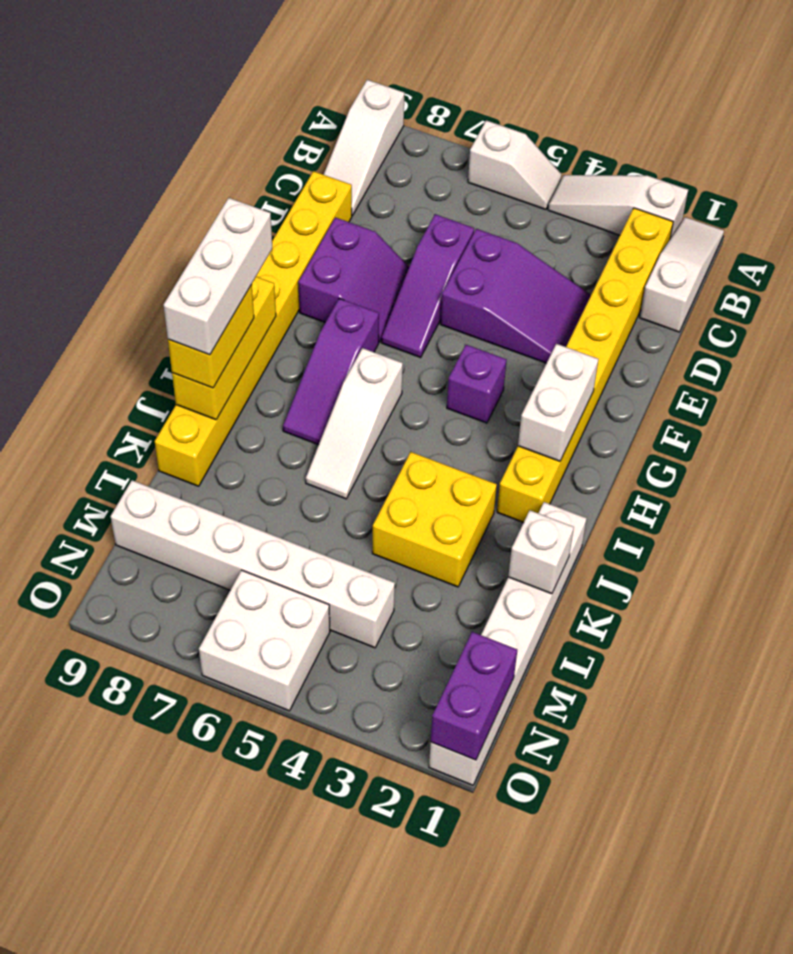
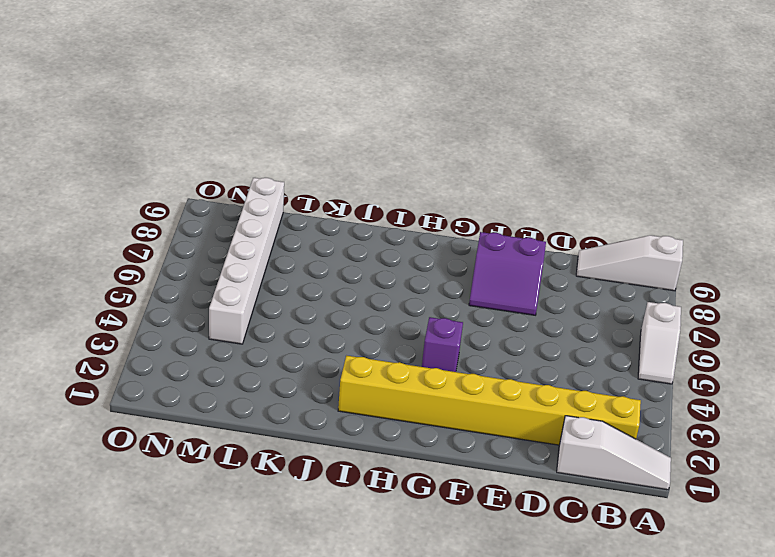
none -> white 1x3 slope [548,175,688,239]
none -> purple 2x3 slope [440,229,591,363]
none -> purple 1x3 slope [381,214,474,358]

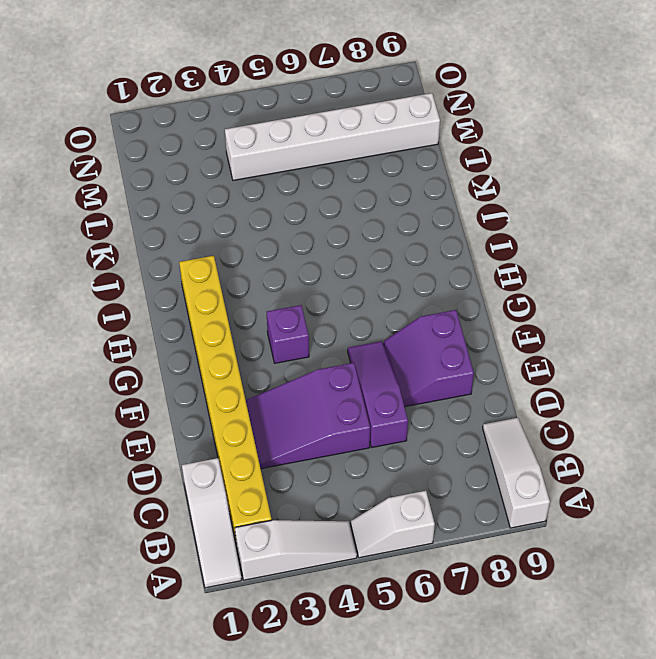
none -> yellow 1x8 brick [155,171,352,486]
none -> purple 1x3 slope [283,298,379,445]
none -> white 1x3 slope [306,348,403,499]

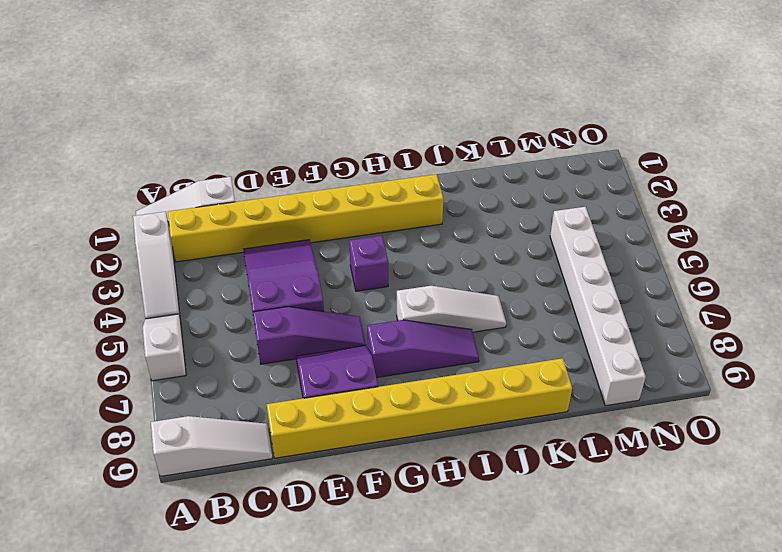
none -> white 1x6 brick [429,502,587,785]
none -> yellow 2x2 brick [372,452,497,587]
none -> white 2x2 brick [199,570,330,711]

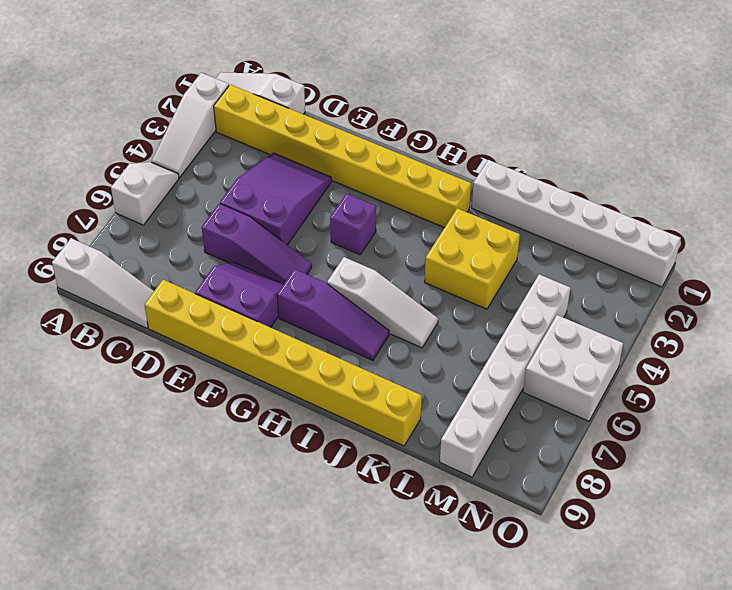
none -> white 1x2 brick [518,344,599,461]
none -> yellow 1x3 brick [172,277,276,420]
none -> white 1x1 brick [508,510,574,594]

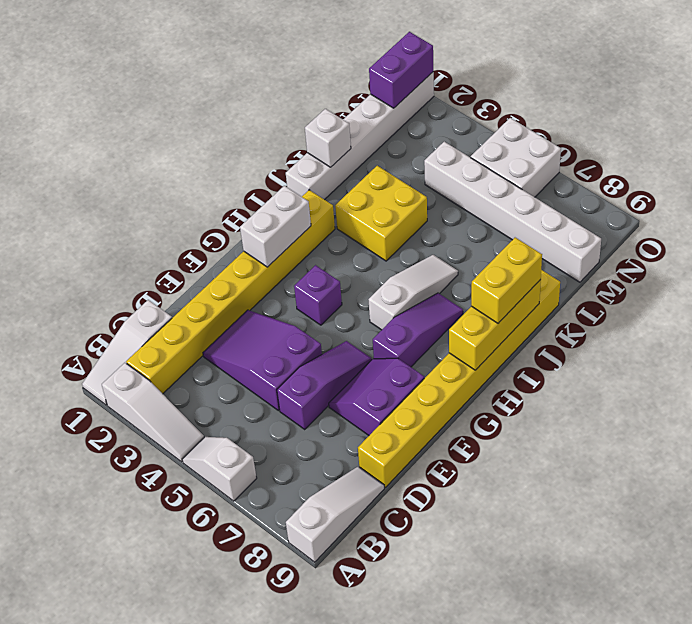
none -> white 1x3 brick [164,198,272,355]

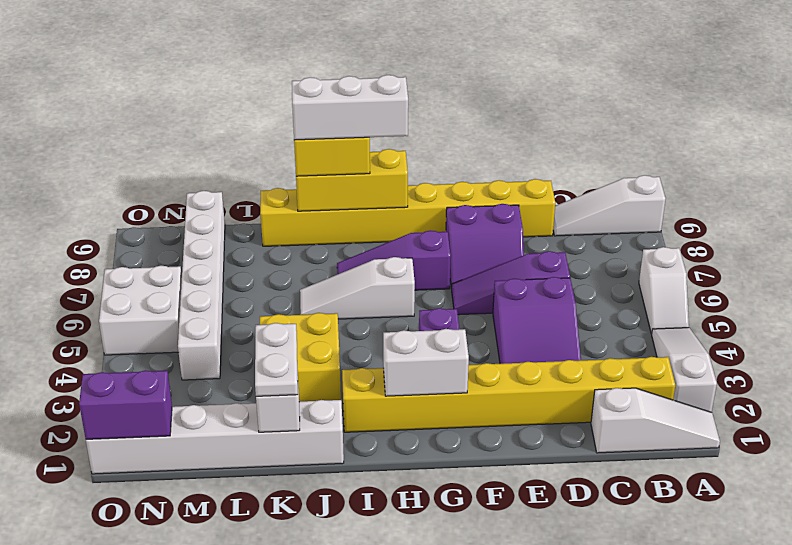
white 1x2 plate [255,323,298,396] -> none

